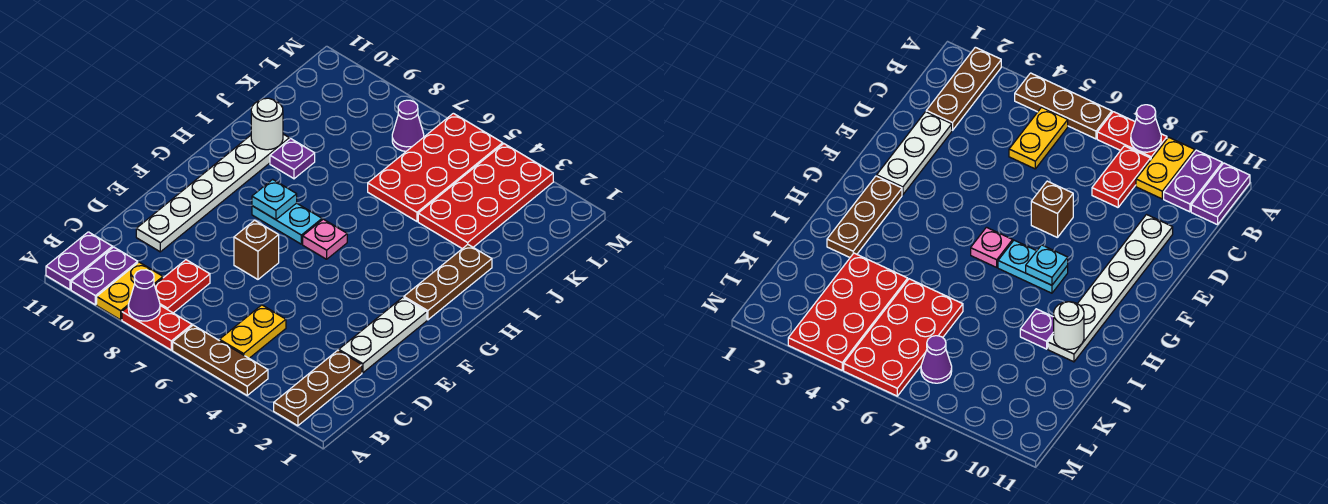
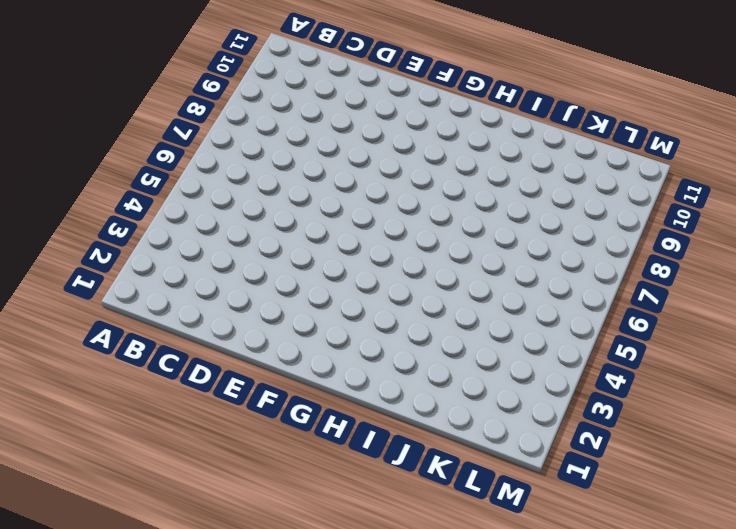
none -> brown 1x3 plate [274,350,362,426]
none -> brown 1x3 plate [173,325,268,395]
none -> red 1x2 plate [122,306,192,350]

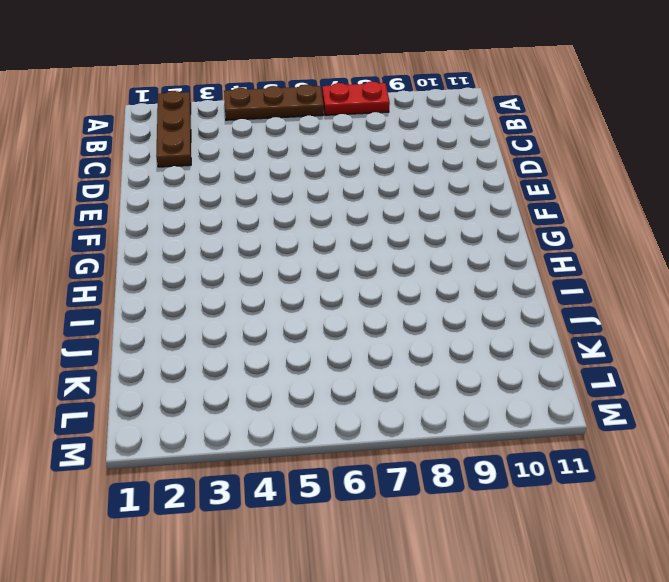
none -> yellow 1x2 plate [97,262,163,320]
none -> purple 1x2 plate [71,247,138,305]
none -> purple 1x2 plate [46,232,112,290]

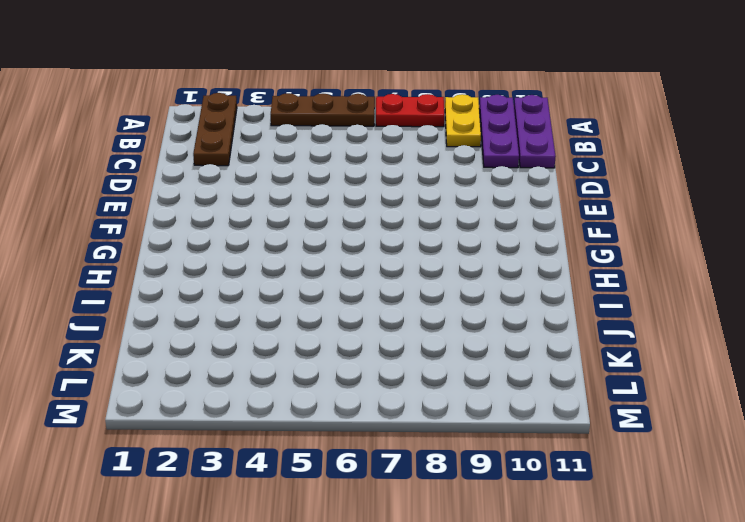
purple 1x3 plate [479,95,519,168] -> purple 1x2 plate [71,247,138,305]
purple 1x3 plate [514,95,556,168] -> purple 1x2 plate [46,232,112,290]
none -> yellow 1x2 plate [220,305,286,358]
none -> red 1x2 plate [155,260,210,313]
none -> white 1x3 plate [339,297,427,373]

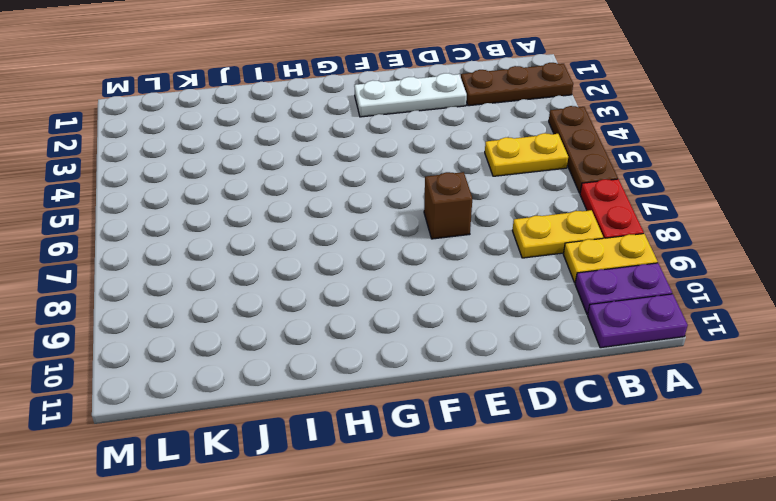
yellow 1x2 plate [512,210,603,258] -> red 1x2 plate [155,260,210,313]
none -> white 1x6 plate [136,134,289,252]
none -> brown 1x3 plate [404,245,492,320]
none -> pink 1x1 plate [303,219,347,259]

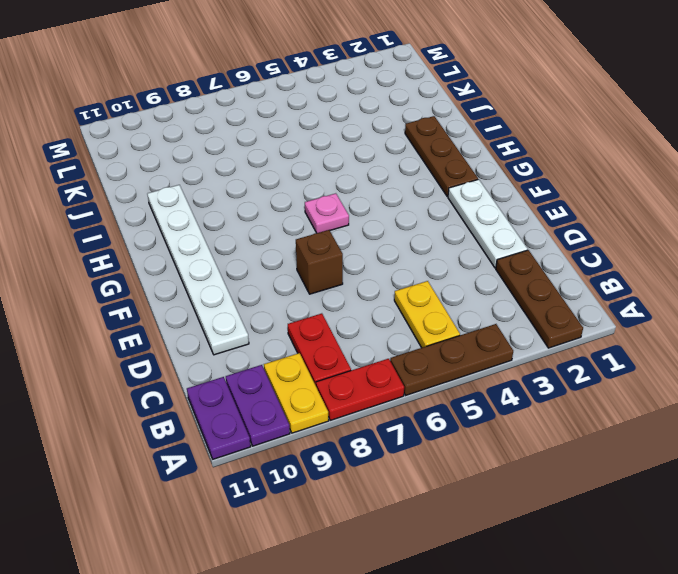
none -> cyan 1x2 plate [252,203,322,244]
none -> purple 1x1 plate [270,139,315,179]
none -> red 2x4 plate [418,144,553,249]

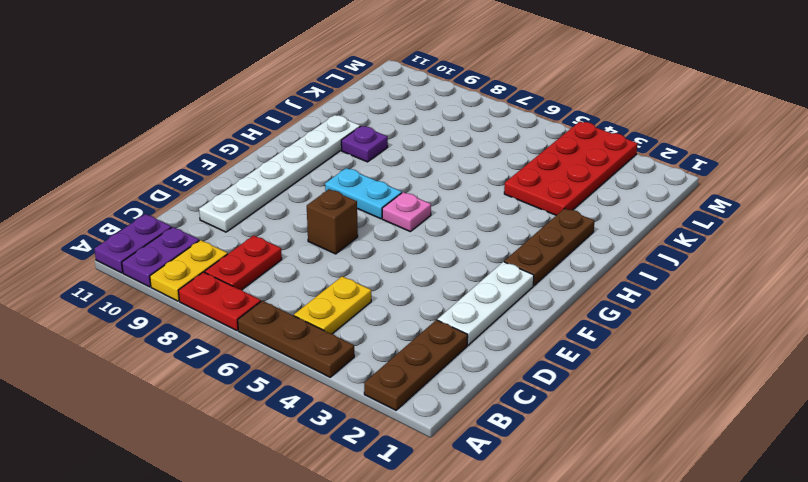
none -> red 2x4 plate [368,113,503,221]
none -> purple 1x1 cone [392,100,424,151]
none -> purple 1x1 cone [128,270,160,321]

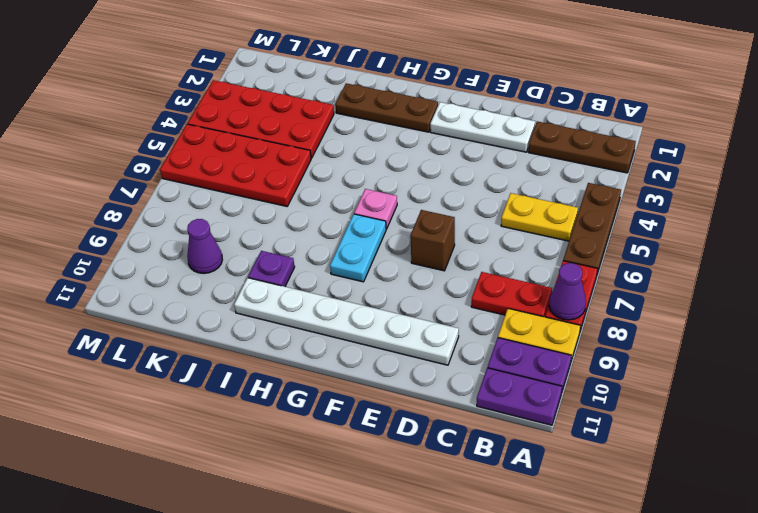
purple 1x1 cone [187,219,222,274] -> purple 1x1 cone moved to [392,100,424,151]
none -> cyan 1x1 plate [252,179,297,220]
none -> white 1x1 round brick [251,98,283,150]

